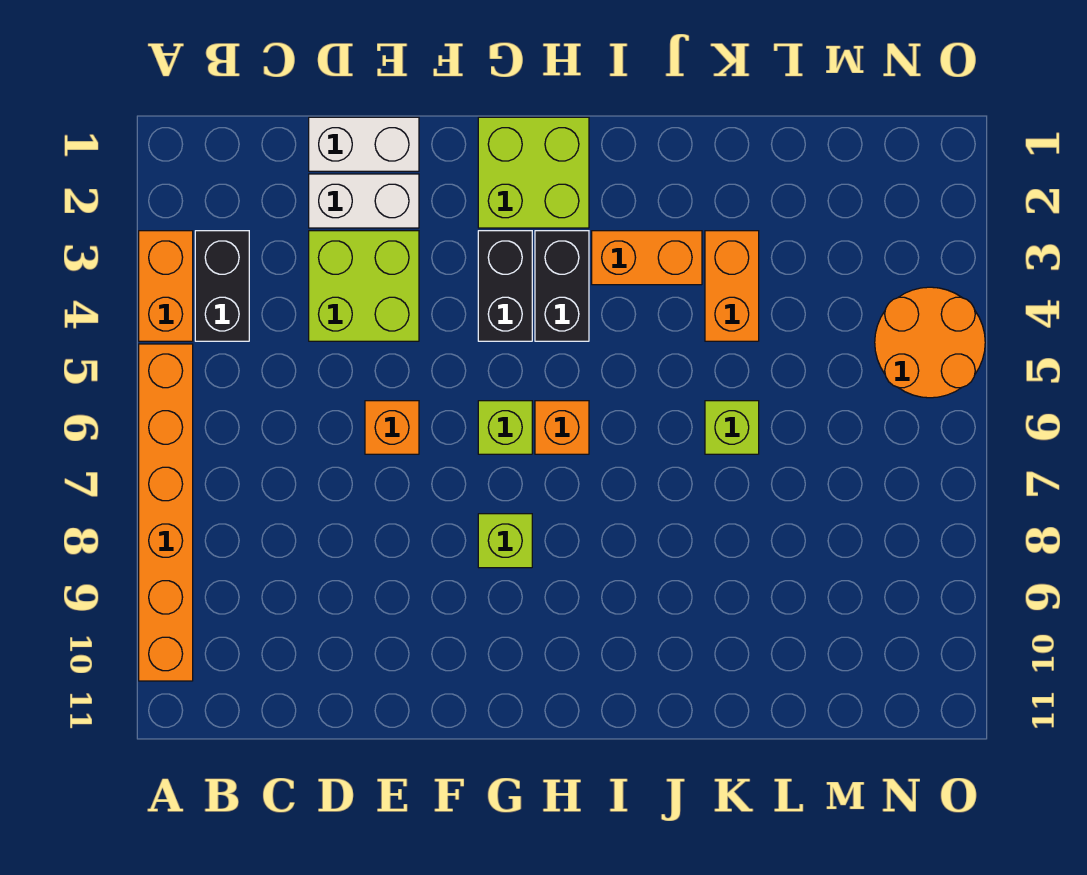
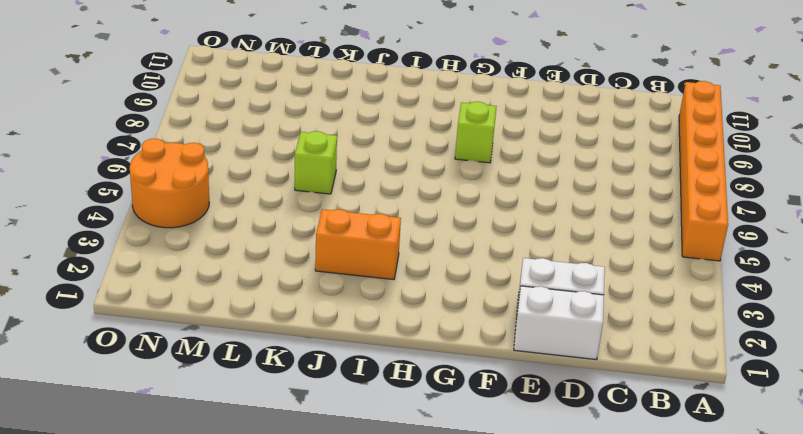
none -> orange 1x2 brick [139,231,193,341]
none -> black 1x2 brick [195,231,249,341]
none -> lime 2x2 brick [309,231,419,341]

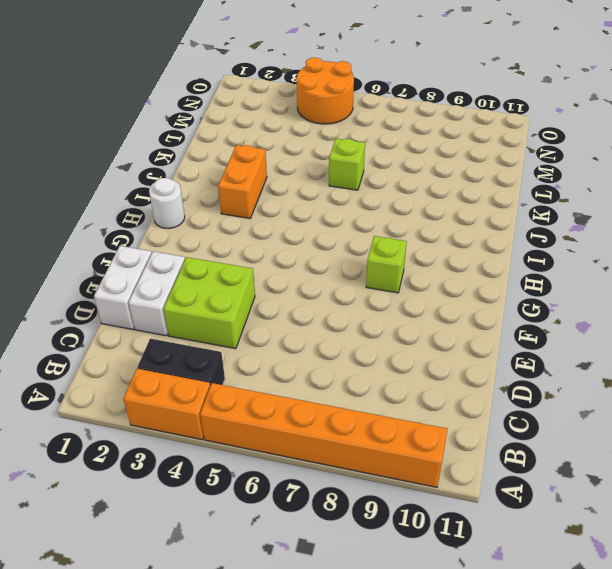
white 1x1 round brick [149,178,185,229] -> lime 2x2 brick [478,117,589,228]
none -> orange 1x1 brick [365,401,419,454]
none -> black 1x2 brick [478,231,532,341]
none -> lime 1x1 brick [478,401,532,454]

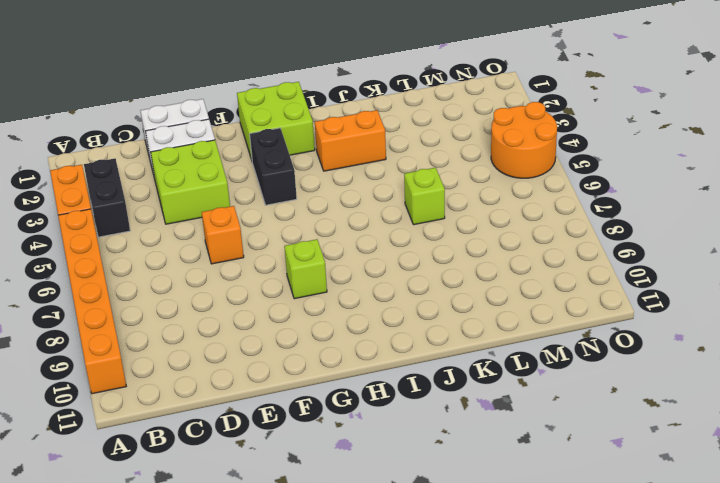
none -> lime 1x1 brick [478,401,532,454]
none -> black 1x2 brick [535,231,589,341]
none -> orange 1x1 brick [535,401,589,454]

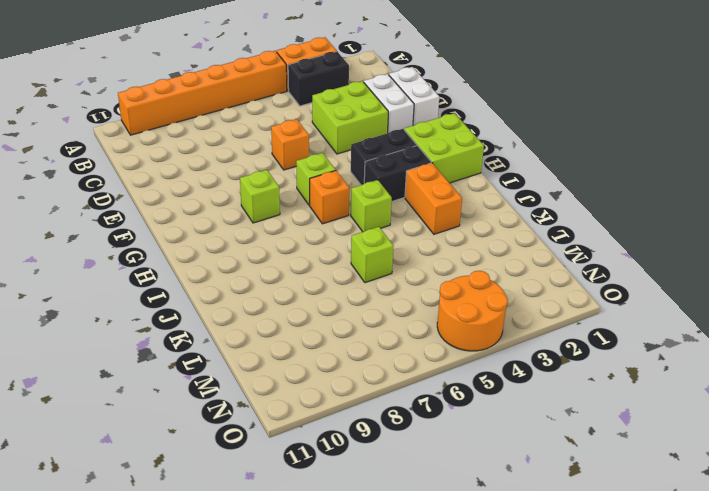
lime 1x1 brick [351,180,392,232] -> none
none -> orange 1x2 brick [705,231,759,341]

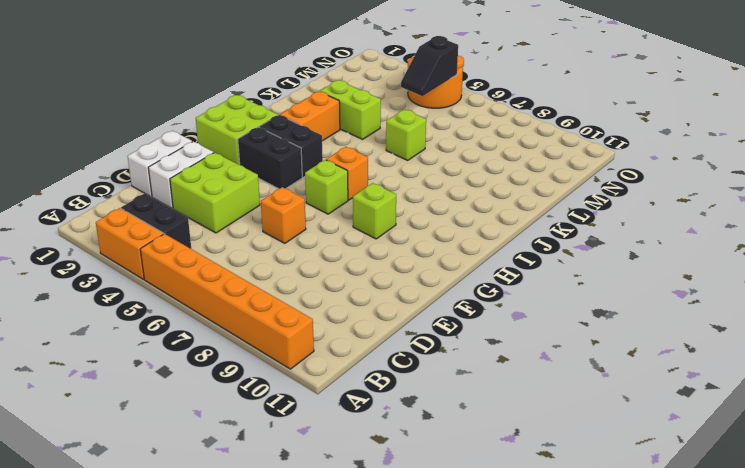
lime 1x2 brick [320,80,381,139] -> orange 1x2 brick [705,231,759,341]
black 1x2 slope [401,36,458,96] -> none

